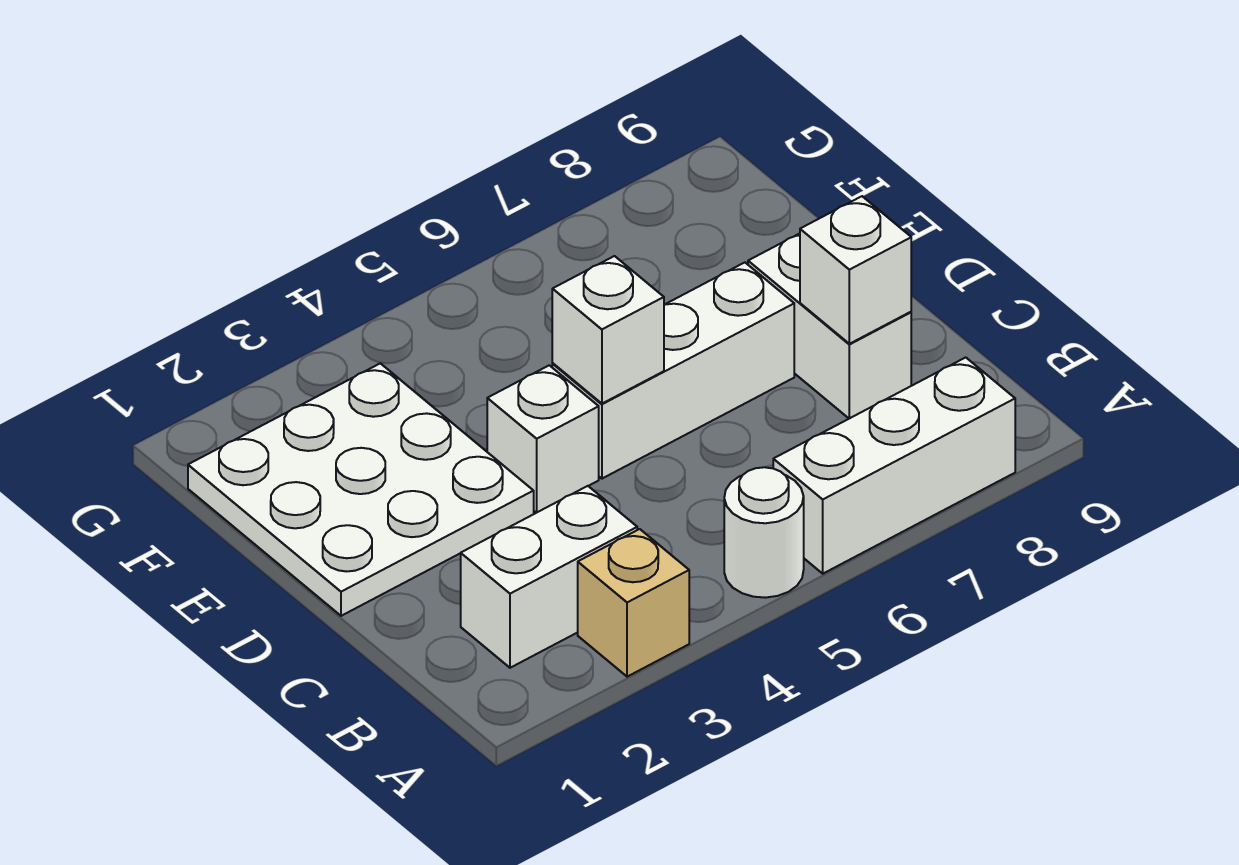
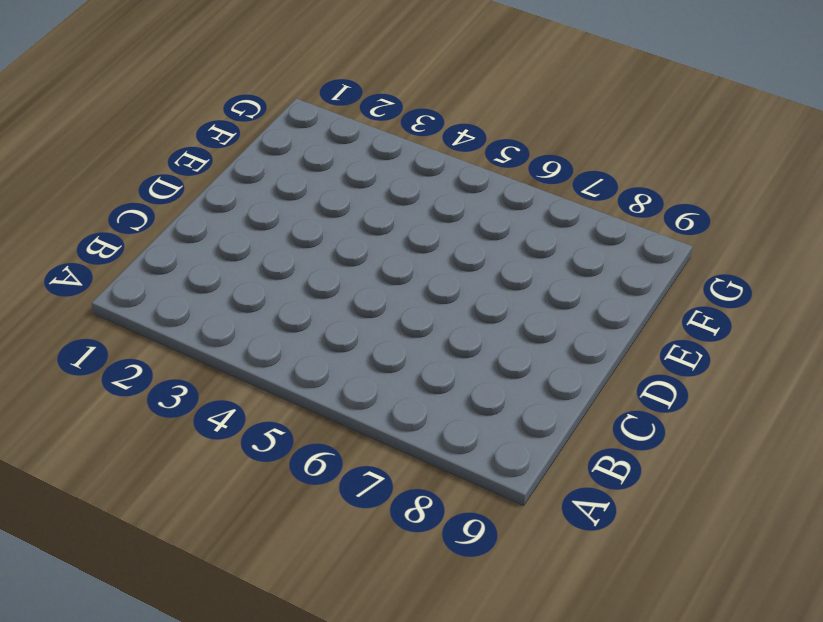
none -> tan 1x1 brick [578,529,689,677]
none -> white 1x1 round brick [724,467,804,598]

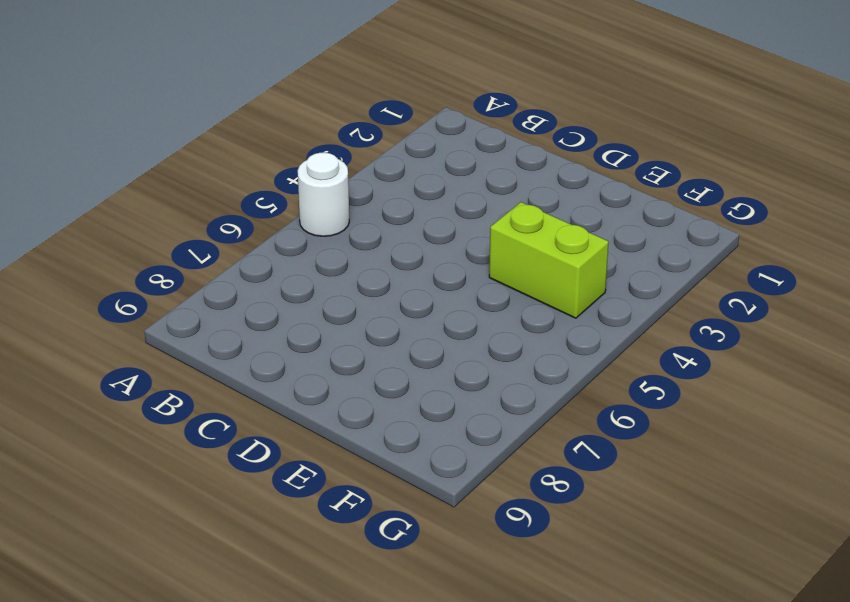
lime 1x2 brick [489,202,609,318] -> none
none -> tan 1x1 brick [578,529,689,677]
none -> white 1x3 brick [773,357,1015,574]

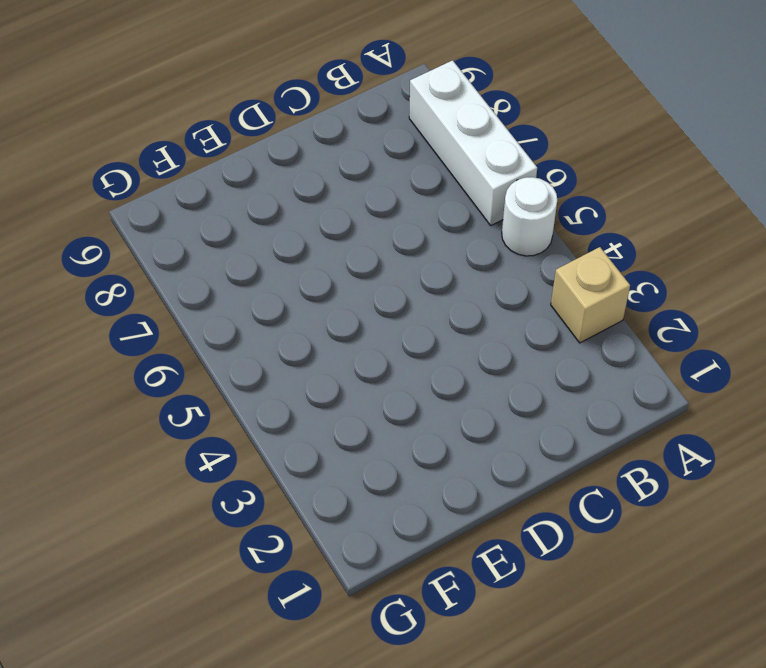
none -> white 1x2 brick [461,486,637,668]
none -> white 1x2 brick [748,234,911,418]

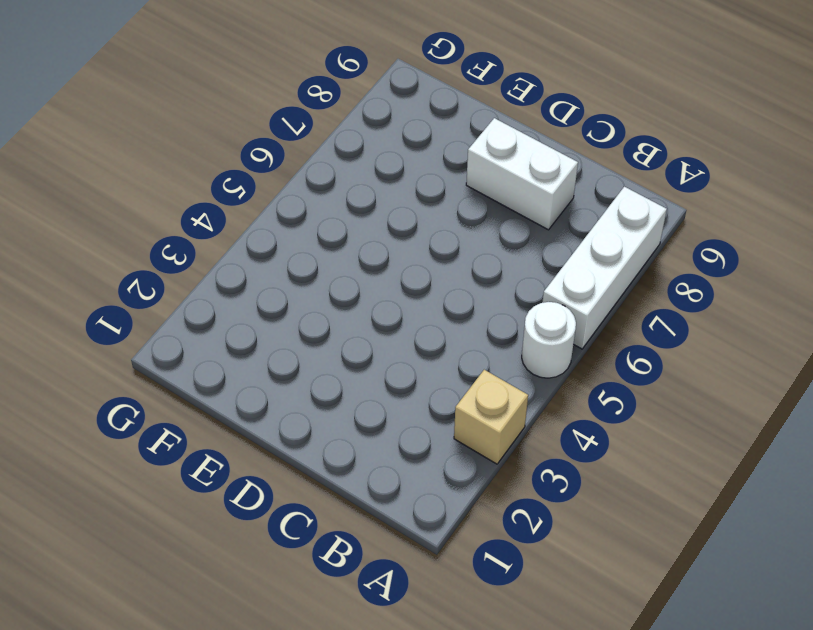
none -> white 1x2 brick [461,486,637,668]
none -> white 3x3 plate [188,363,534,616]

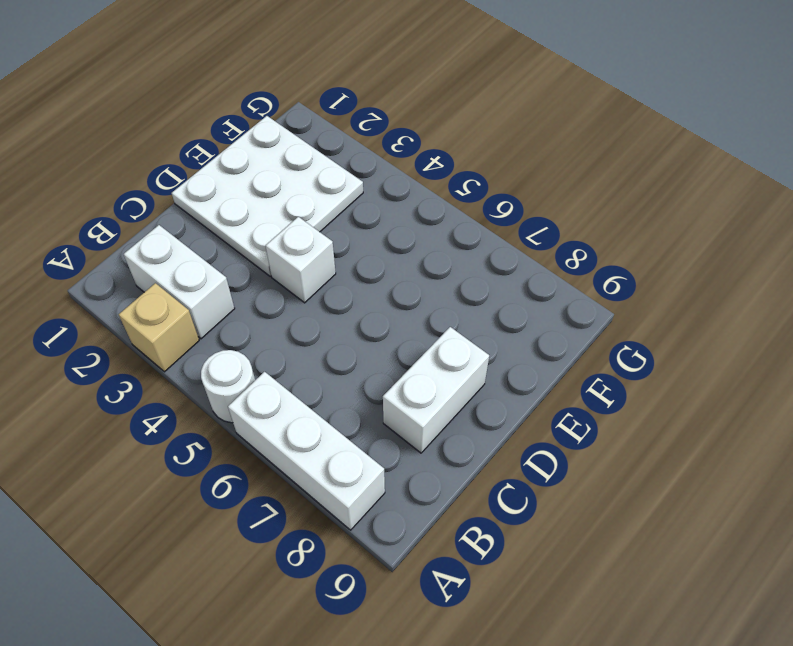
none -> white 1x3 brick [552,263,794,479]
none -> white 1x1 brick [800,196,911,344]

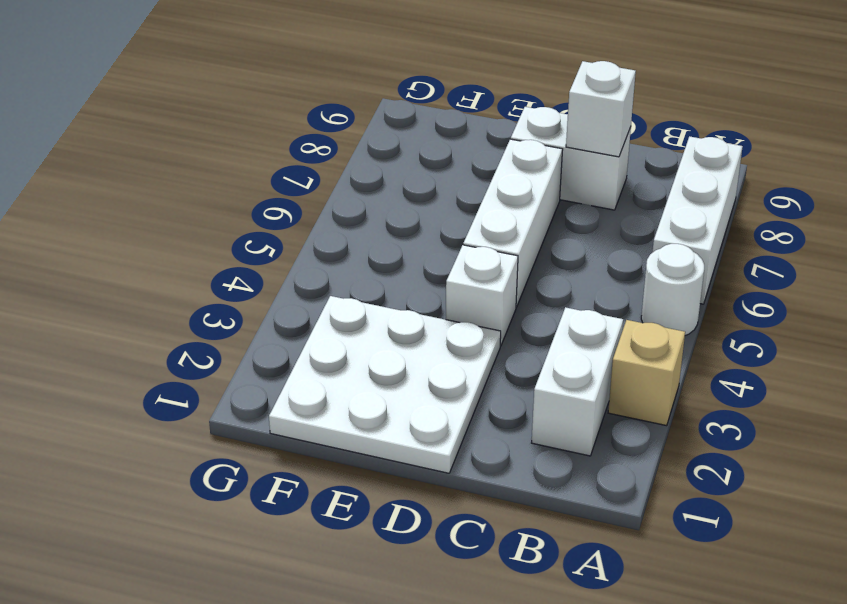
none -> white 1x1 brick [552,256,664,404]

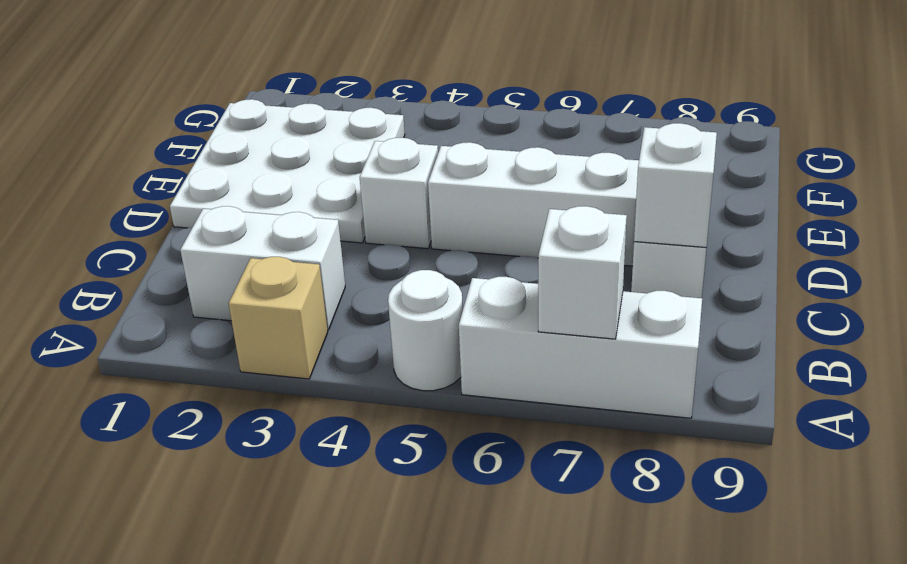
white 1x1 brick [538,206,627,339] -> white 1x1 brick moved to [552,256,664,404]

